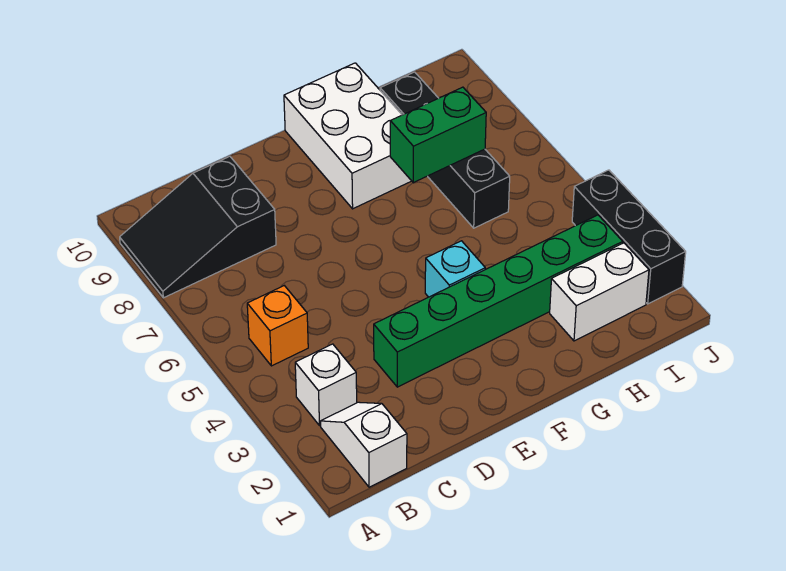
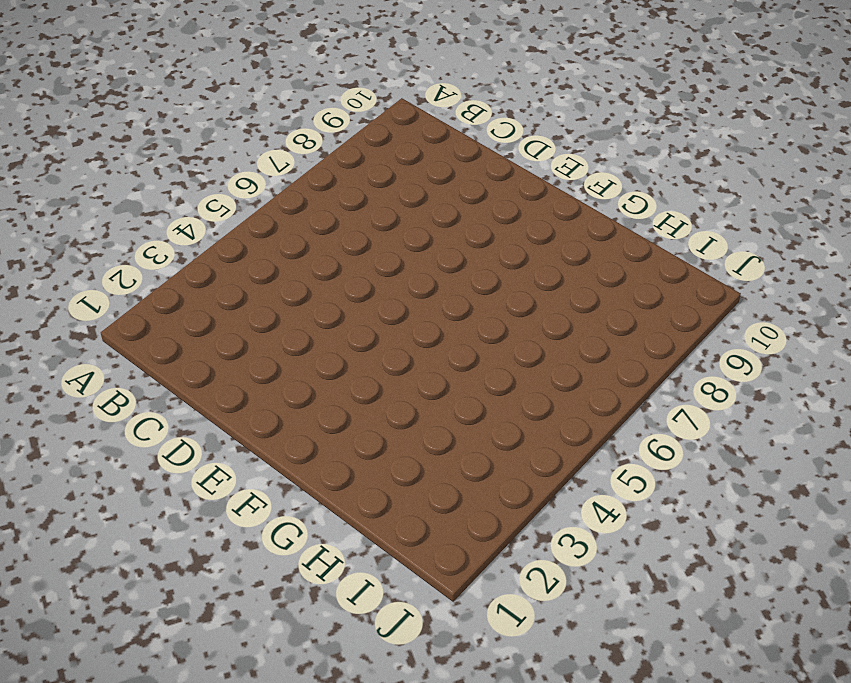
none -> black 2x3 slope [120,156,276,298]
none -> white 1x2 slope [321,402,407,487]

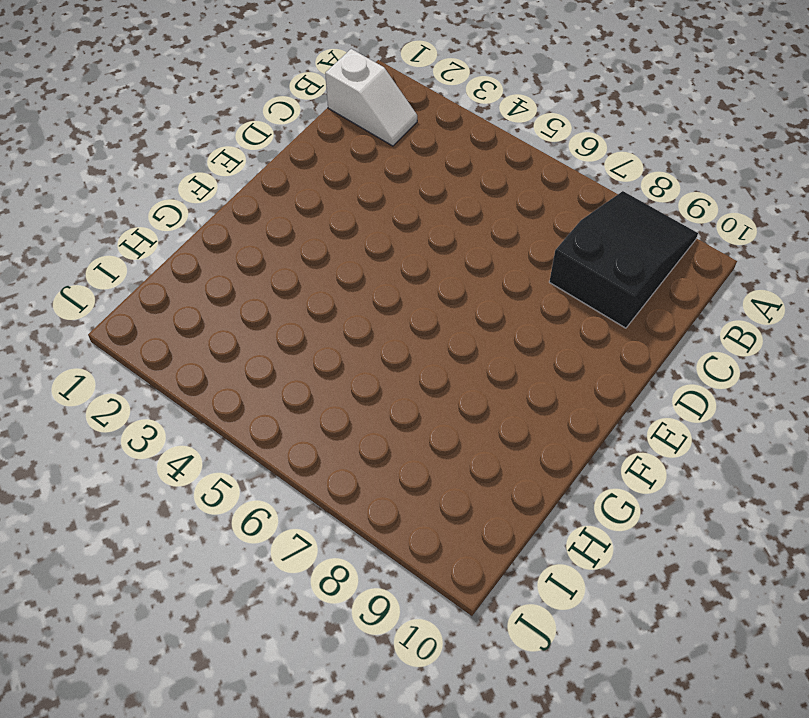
none -> white 1x1 brick [295,344,357,425]
none -> orange 1x1 brick [247,286,308,366]

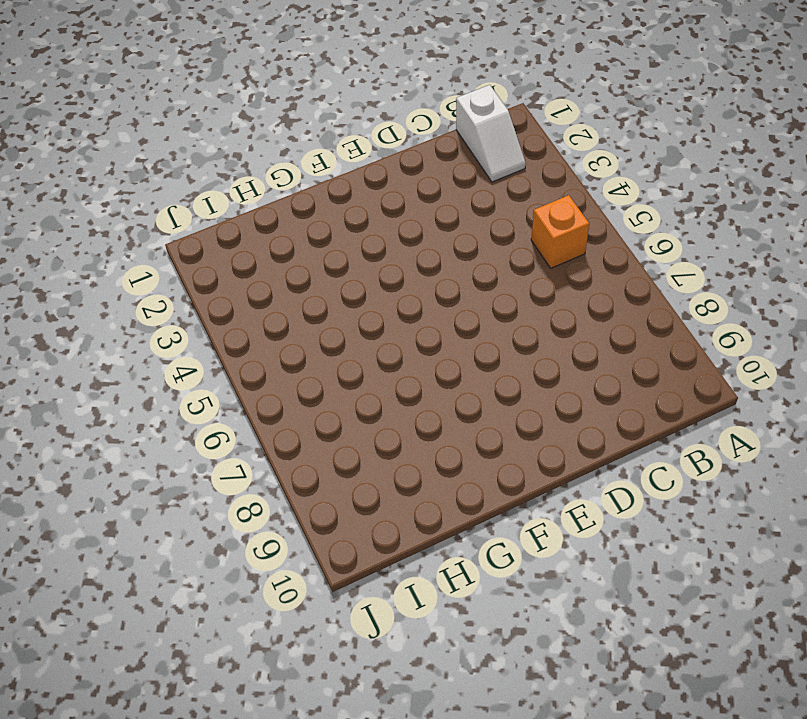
none -> black 2x3 slope [120,156,276,298]
none -> white 1x1 brick [295,344,357,425]

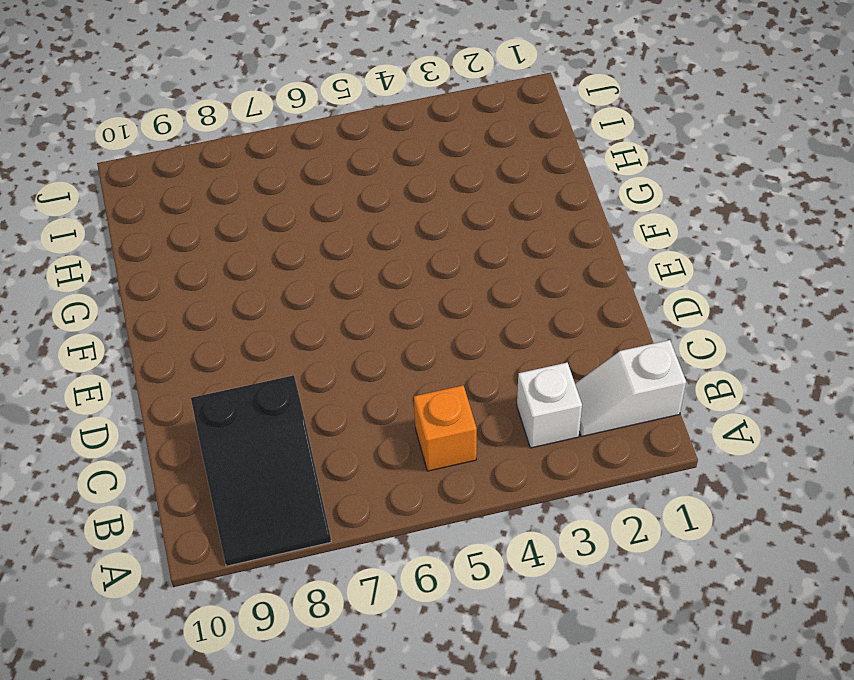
none -> green 1x6 brick [374,215,623,387]
none -> cyan 1x1 brick [425,241,485,297]

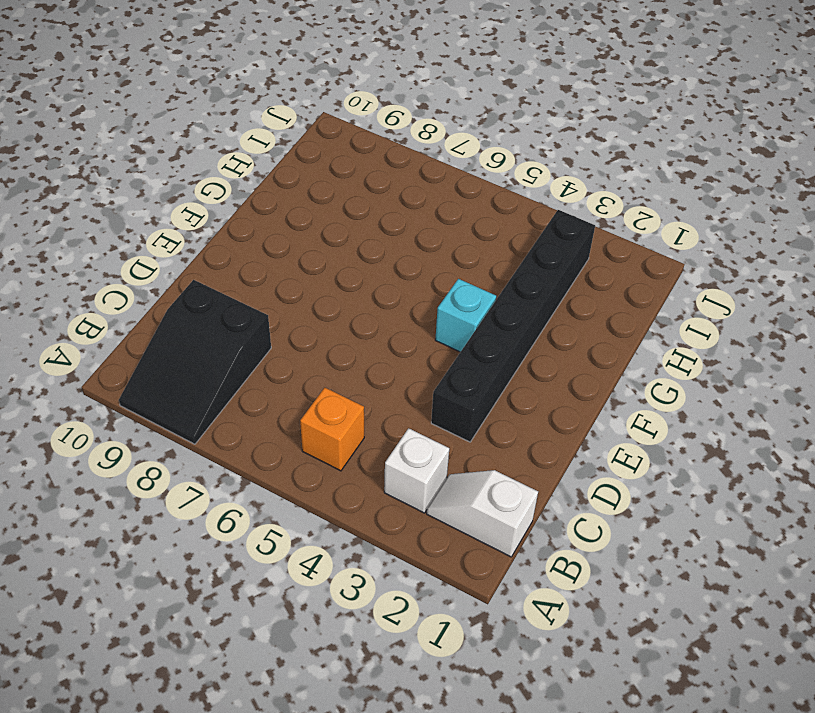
black 1x6 brick [431,210,595,442] -> green 1x6 brick [374,215,623,387]
none -> white 2x3 brick [284,63,411,209]
none -> white 1x2 brick [550,243,649,341]

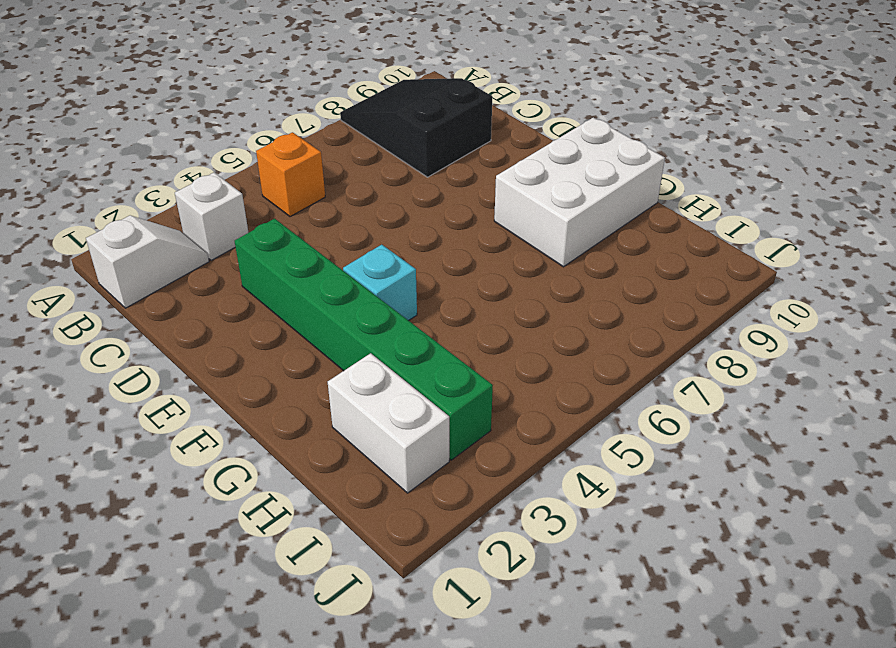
none -> black 1x4 brick [380,72,510,228]
none -> black 1x3 brick [572,170,686,304]

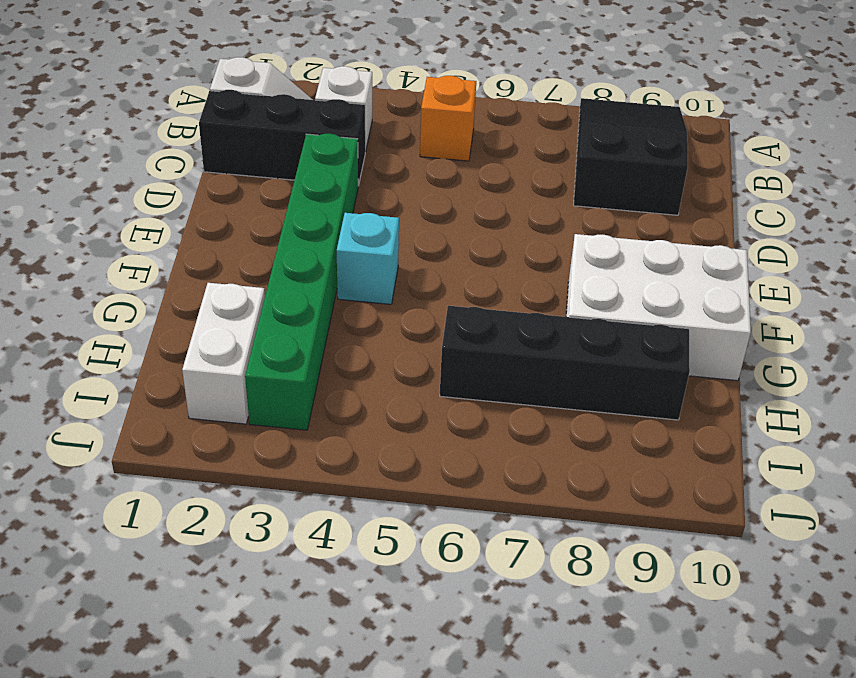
black 1x3 brick [199,90,365,186] -> black 1x3 brick moved to [572,170,686,304]
none -> green 1x2 brick [390,87,486,183]

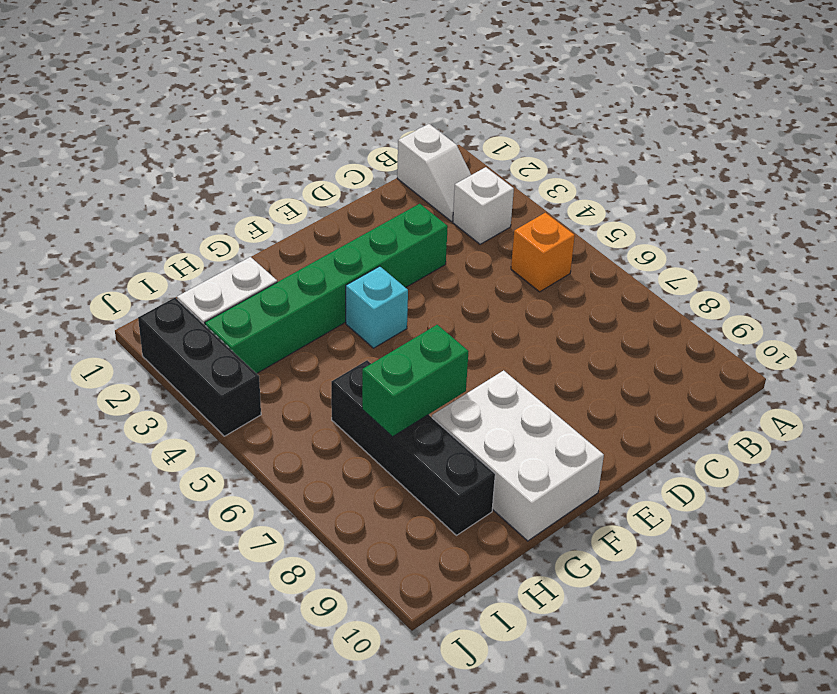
none -> black 2x3 slope [120,156,276,298]

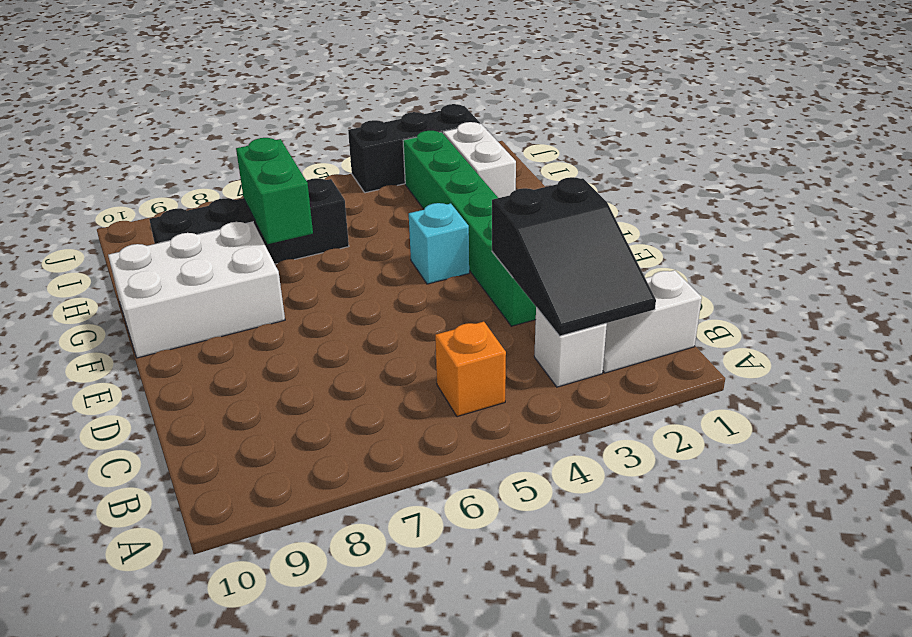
black 2x3 slope [492,177,656,336] -> black 2x3 slope moved to [120,156,276,298]

